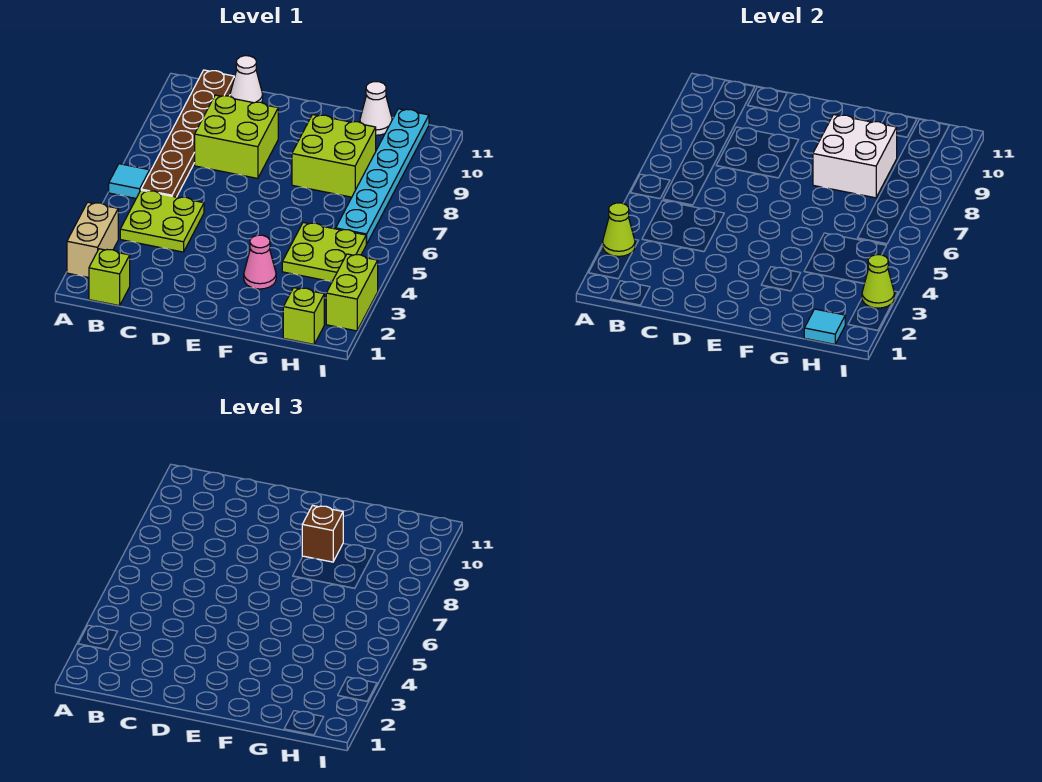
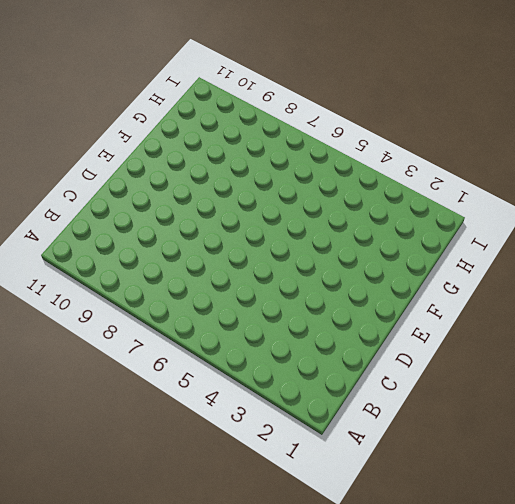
none -> tan 1x2 brick [67,202,118,277]
none -> cyan 1x1 tile [109,164,150,198]
none -> lime 1x1 brick [89,249,130,306]

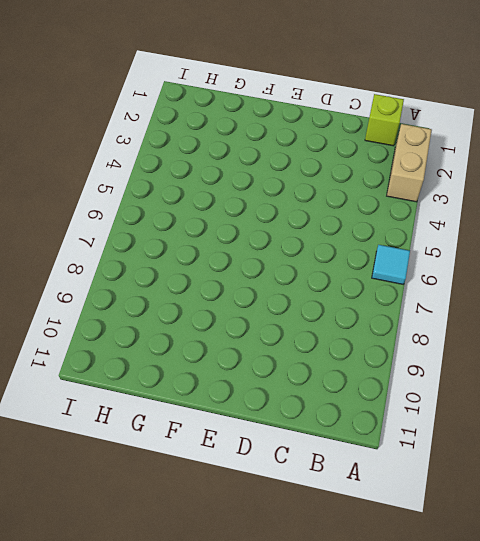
none -> lime 2x2 plate [120,190,204,252]
none -> brown 1x6 plate [141,70,234,197]
none -> lime 2x2 brick [195,95,278,178]

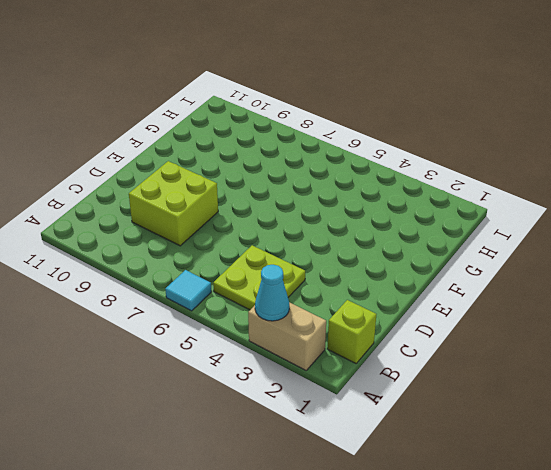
cyan 1x1 cone [255,265,289,321] -> lime 1x1 cone [603,203,635,256]
none -> brown 1x6 plate [141,70,234,197]
none -> white 1x1 cone [230,56,263,103]
none -> pink 1x1 cone [244,235,276,289]

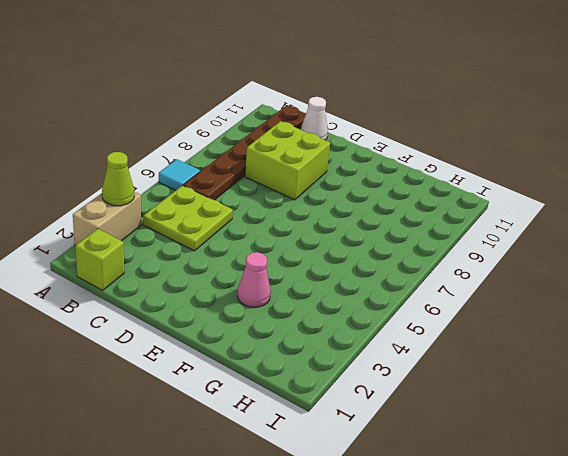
none -> lime 2x2 brick [292,115,376,197]
none -> lime 2x2 plate [282,223,366,282]
none -> white 1x1 cone [360,82,392,135]

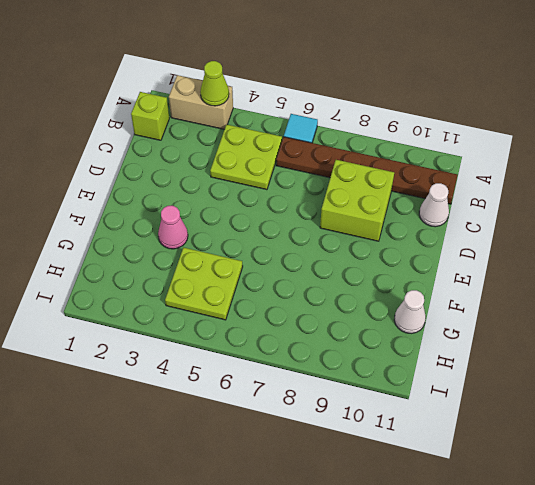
none -> lime 2x2 brick [292,115,376,197]
none -> lime 1x1 brick [283,288,324,344]
none -> cyan 1x6 plate [336,109,429,244]

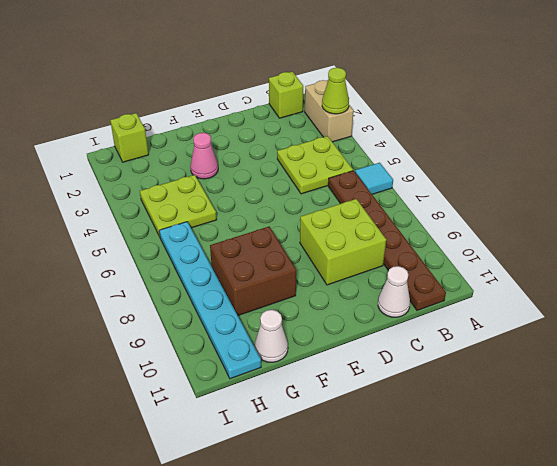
brown 2x2 brick [210,226,296,316] -> lime 2x2 brick [292,115,376,197]
none -> lime 1x2 brick [326,254,378,331]
none -> white 2x2 brick [813,115,897,198]
none -> cyan 1x1 tile [804,309,845,344]

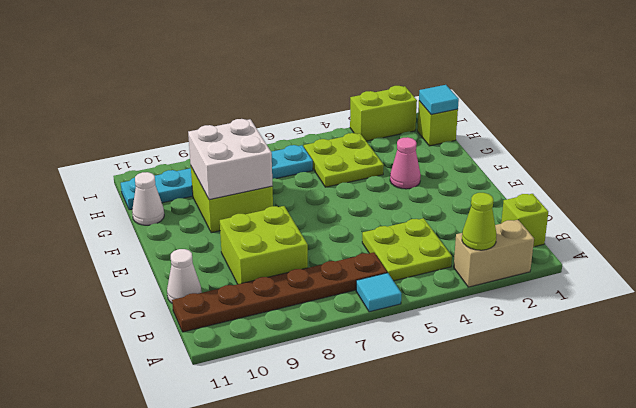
none -> lime 1x1 cone [862,255,894,308]
none -> brown 1x1 brick [302,506,343,562]

